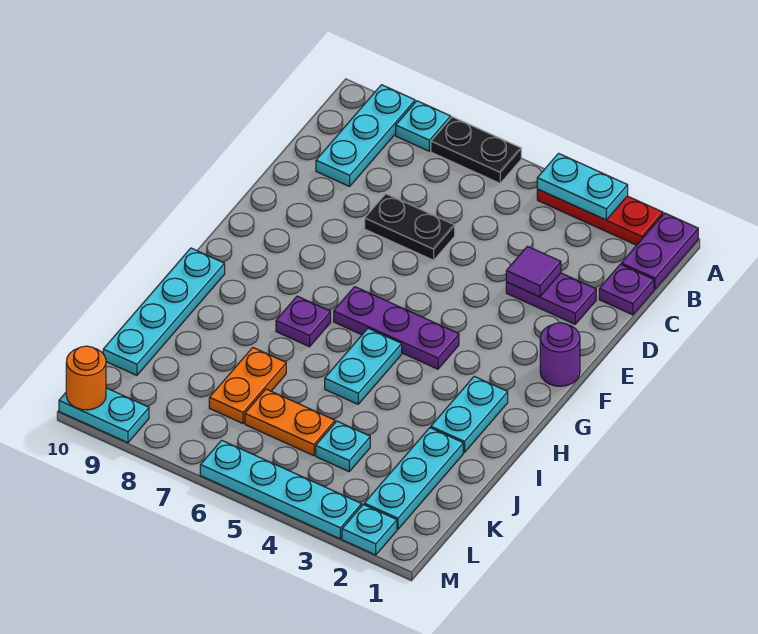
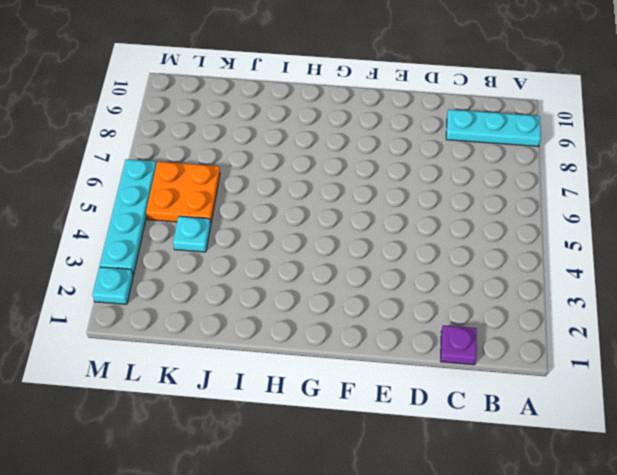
orange 2x2 plate [146,162,220,224] -> orange 1x2 plate [245,389,335,456]
none -> purple 1x2 plate [621,213,698,289]
none -> red 1x3 plate [537,189,663,245]
none -> black 1x2 plate [431,117,521,183]

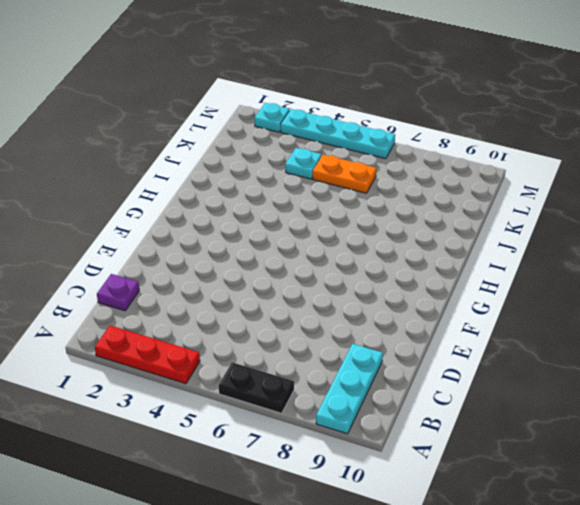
none -> purple 1x2 plate [621,213,698,289]
none -> cyan 1x1 plate [396,101,451,151]
none -> purple 1x2 plate [506,273,596,324]

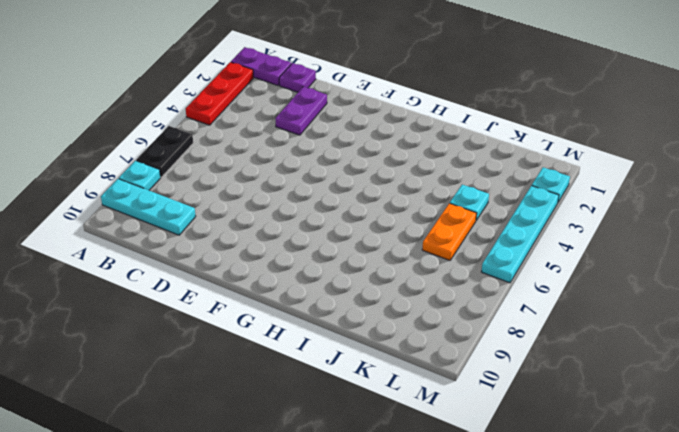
none -> black 1x2 plate [365,194,455,260]
none -> purple 1x1 round brick [540,323,580,386]
none -> purple 1x3 plate [334,287,459,369]

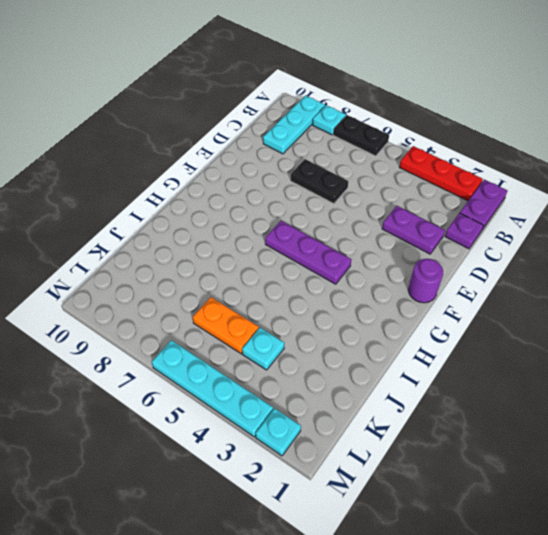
none -> cyan 1x2 plate [431,376,508,453]
none -> cyan 1x2 plate [325,328,402,404]
none -> purple 1x1 plate [276,296,331,347]

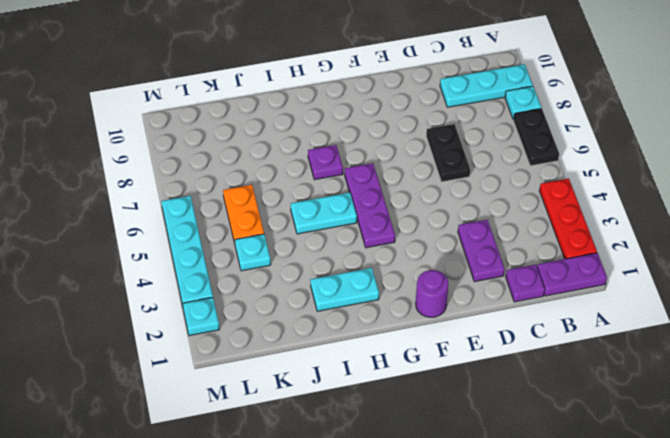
none -> cyan 1x4 plate [103,248,225,375]
none -> cyan 1x3 plate [364,428,463,529]
none -> orange 1x2 plate [209,348,286,423]

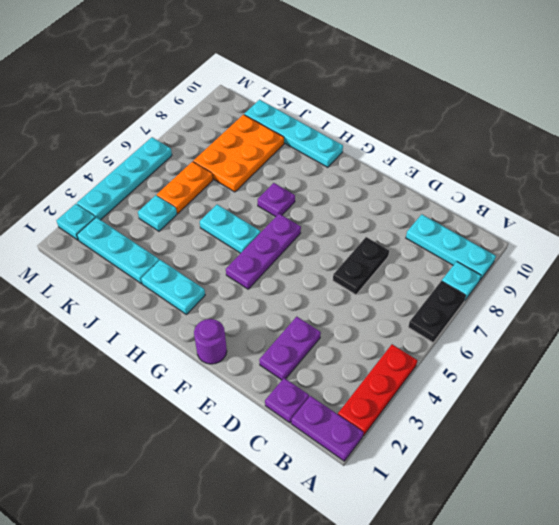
orange 2x3 plate [193,115,284,192] -> orange 1x2 plate [209,348,286,423]
none -> cyan 1x2 plate [59,388,149,443]
none -> cyan 1x2 plate [537,153,628,220]
none -> purple 1x1 tile [506,246,561,297]

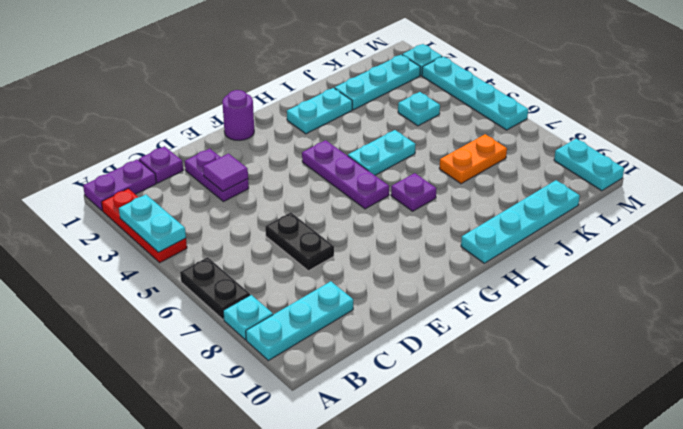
none -> orange 1x2 plate [245,389,335,456]
none -> orange 1x1 round brick [66,346,106,410]

